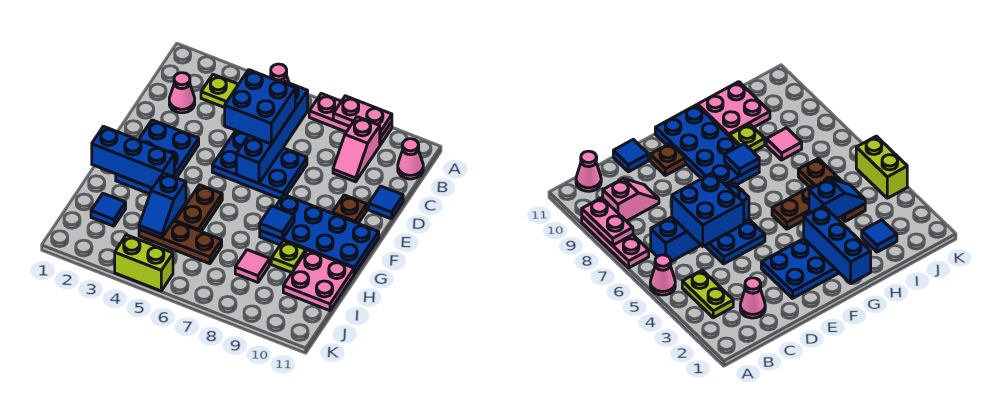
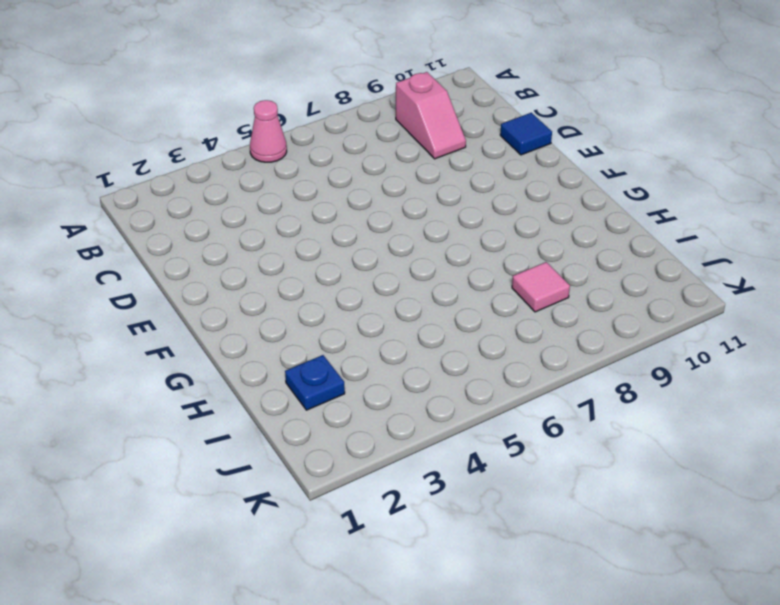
blue 1x1 plate [285,355,345,410] -> blue 1x1 tile [91,194,126,226]
none -> pink 1x3 plate [309,94,392,145]
none -> lime 1x2 plate [201,74,238,108]
none -> pink 1x1 cone [398,139,423,179]

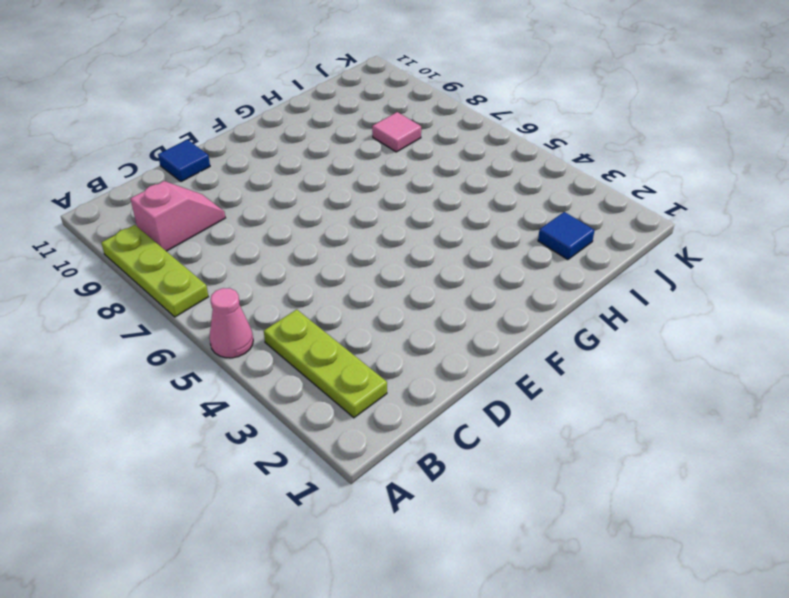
lime 1x3 plate [101,225,208,317] -> pink 1x3 plate [309,94,392,145]
lime 1x3 plate [264,309,387,418] -> lime 1x2 plate [201,74,238,108]
none -> pink 1x1 cone [398,139,423,179]
none -> pink 1x1 cone [169,73,195,113]
none -> blue 2x3 plate [212,131,307,199]

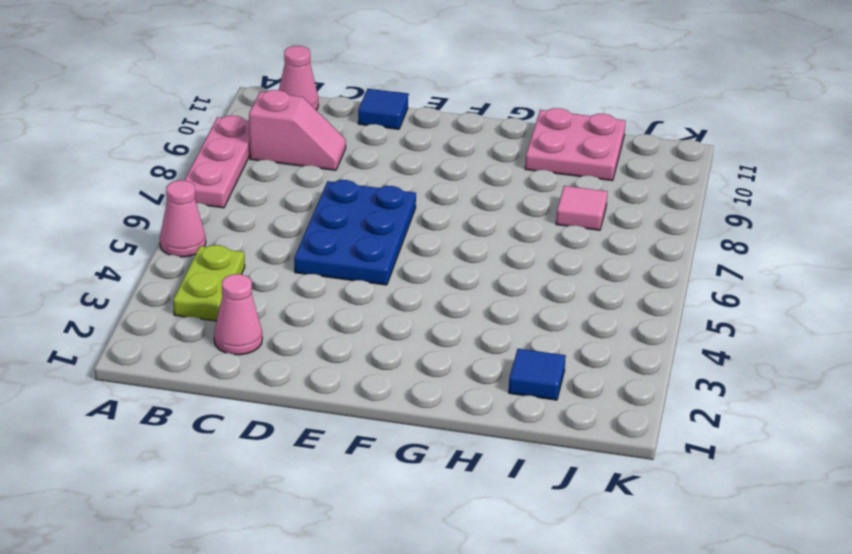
none -> blue 2x3 plate [116,120,199,194]
none -> brown 1x1 plate [332,195,367,223]
none -> blue 2x4 plate [260,195,379,274]

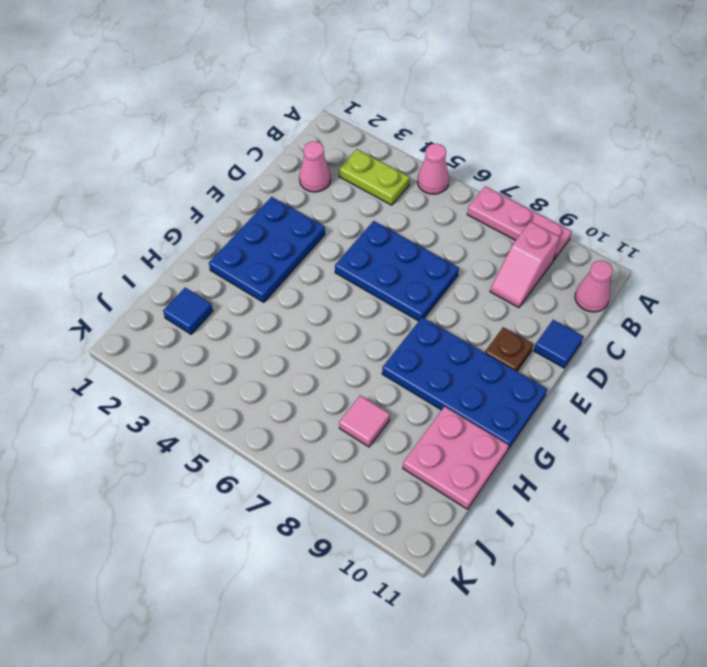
none -> brown 1x2 plate [175,185,222,231]
none -> lime 1x1 plate [271,241,306,273]
none -> brown 1x3 plate [139,221,222,264]

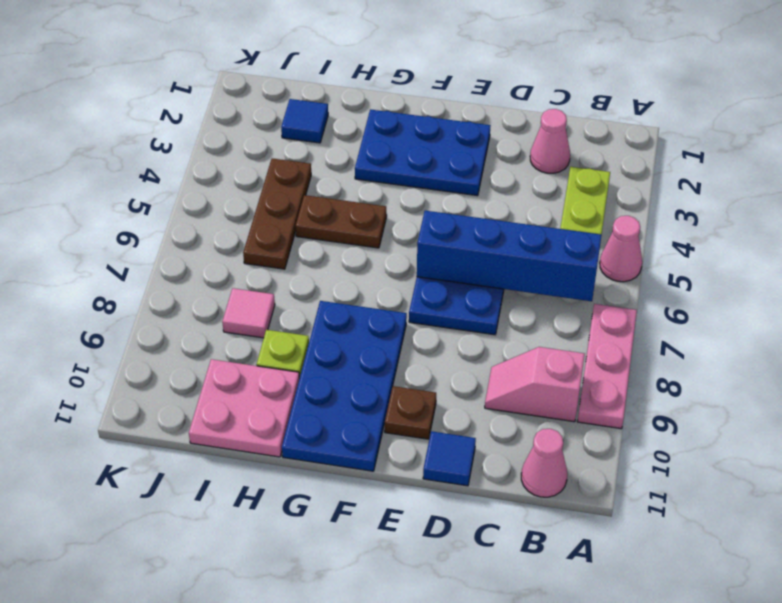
none -> lime 1x2 brick [115,235,173,291]
none -> pink 1x2 plate [333,96,392,138]
none -> blue 1x3 brick [92,126,174,188]

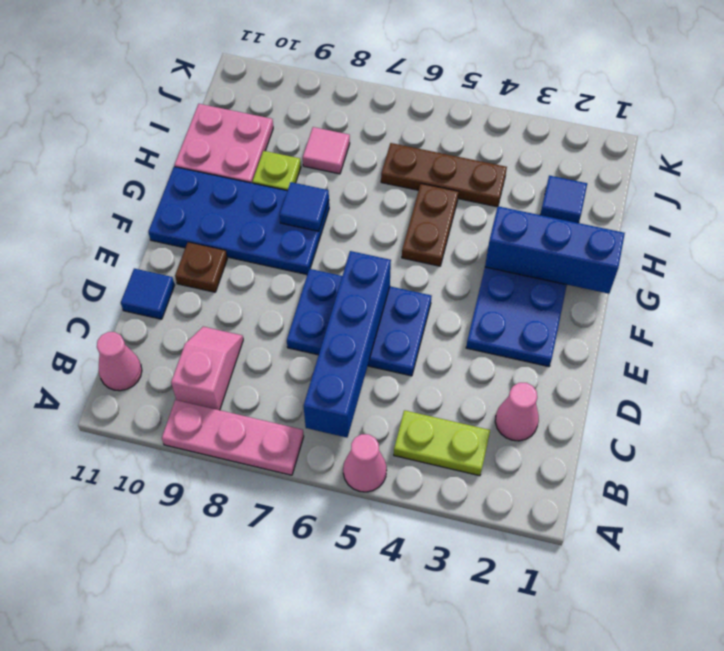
none -> lime 1x2 brick [115,235,173,291]
none -> pink 1x2 plate [333,96,392,138]
none -> blue 1x2 slope [139,173,186,238]

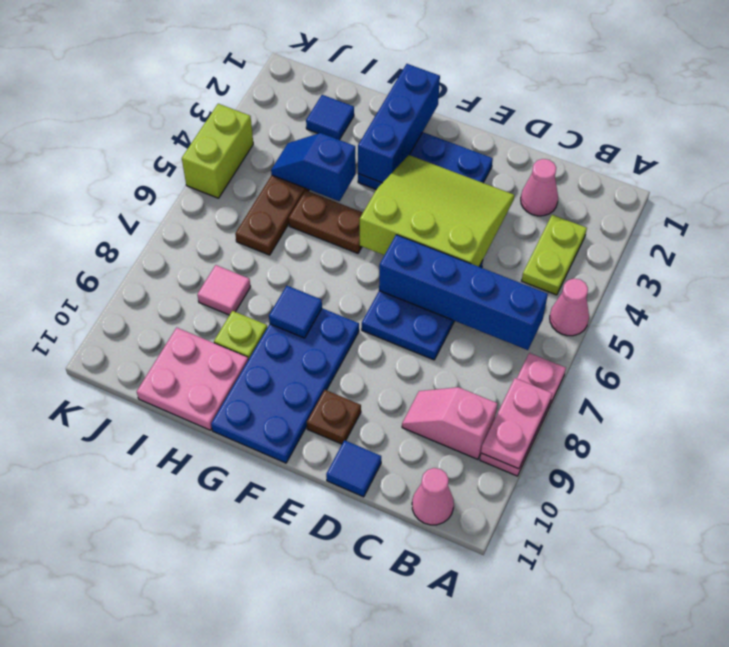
lime 3x3 slope [360,155,514,267] -> none
none -> blue 2x2 brick [225,70,295,144]

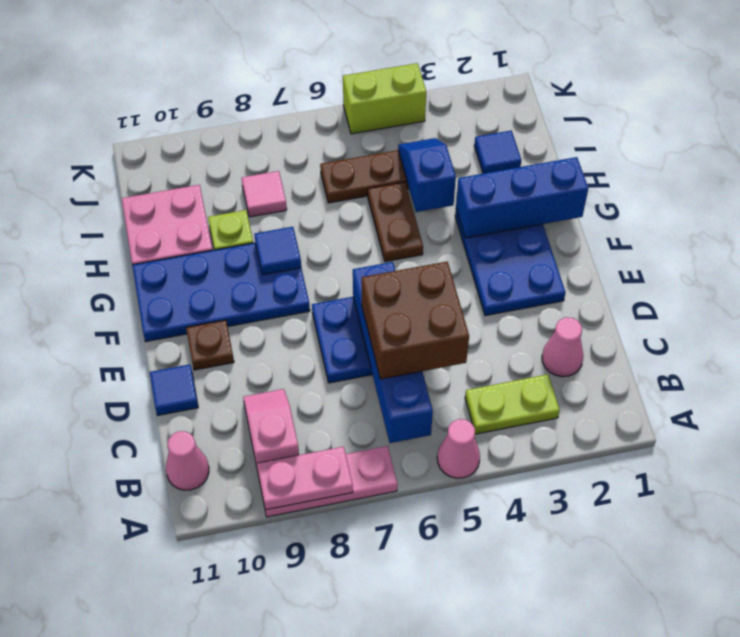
brown 2x2 brick [362,261,469,379] -> blue 2x2 brick [225,70,295,144]

